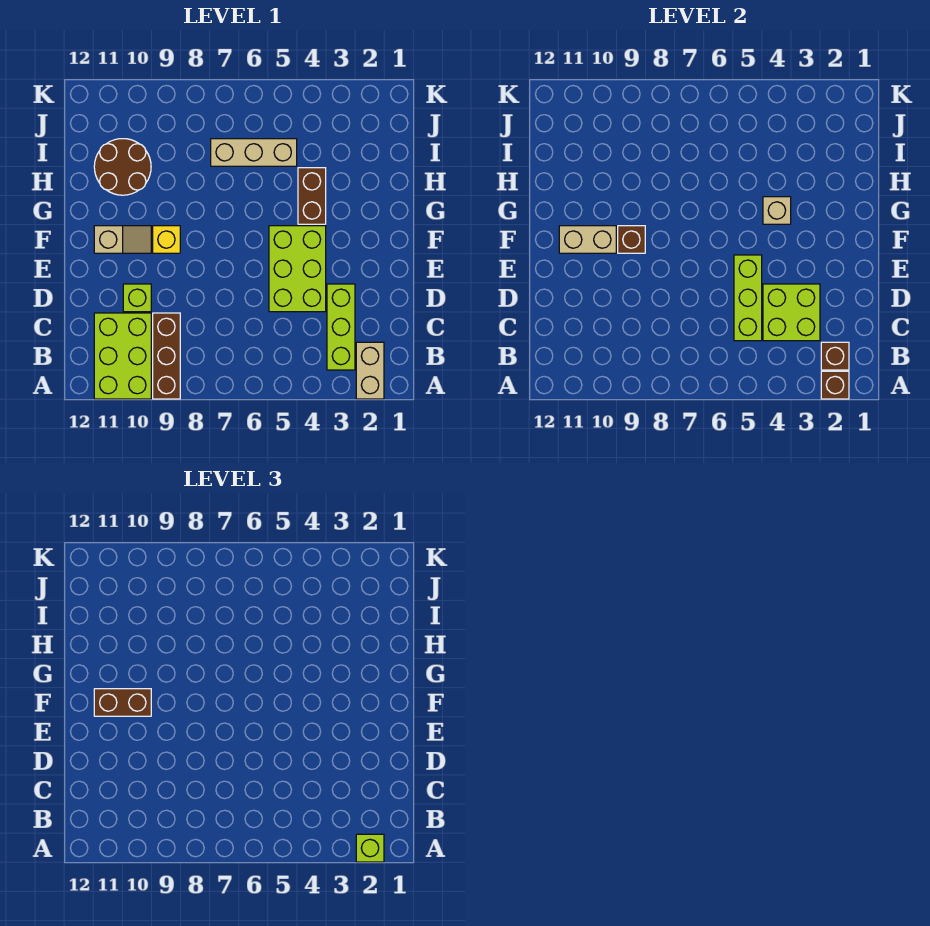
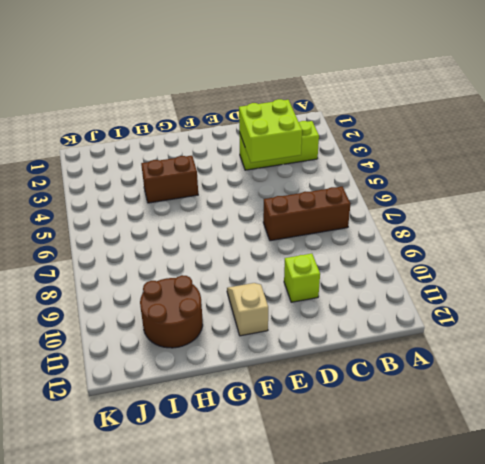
brown 1x3 brick [263,186,351,241] -> brown 1x3 brick moved to [153,313,180,399]
none -> tan 1x2 brick [356,342,384,399]
none -> lime 2x3 brick [94,313,151,399]
none -> lime 2x3 brick [269,226,326,312]

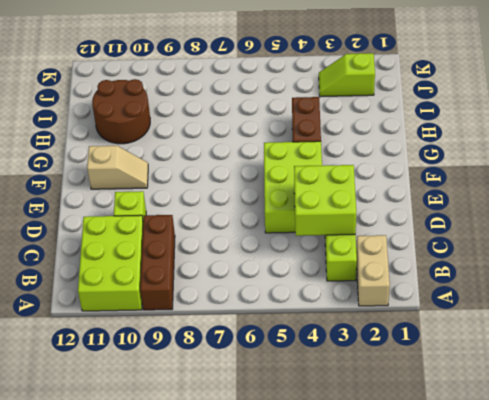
lime 1x2 slope [319,53,375,97] -> none
none -> yellow 1x1 brick [153,226,180,253]
none -> tan 1x3 brick [211,139,297,166]
none -> brown 1x1 brick [821,371,849,399]

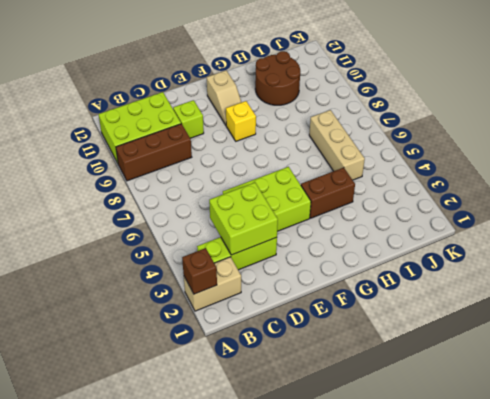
none -> brown 1x1 brick [821,342,849,370]
none -> lime 1x3 brick [734,255,762,341]
none -> brown 1x1 brick [618,226,645,253]

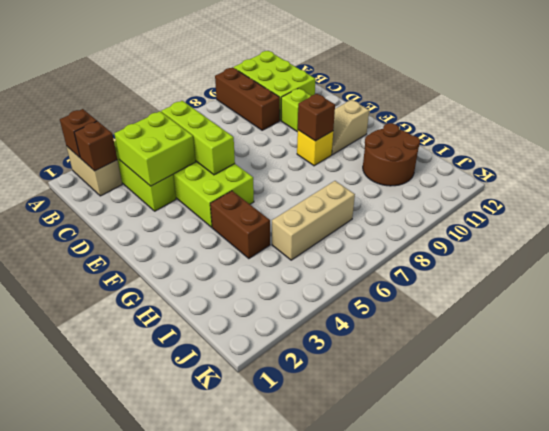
none -> tan 1x2 brick [559,226,616,253]
none -> tan 1x1 brick [763,197,791,224]
none -> lime 1x1 brick [356,834,384,862]

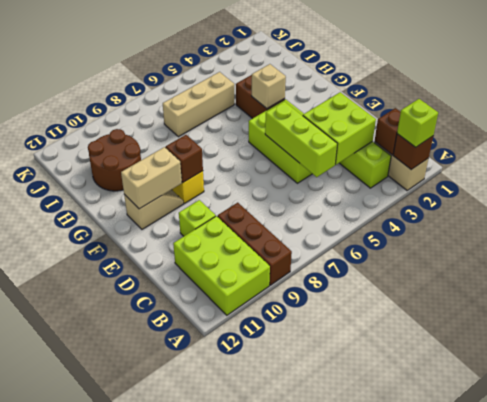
none -> brown 1x2 brick [94,689,151,716]

